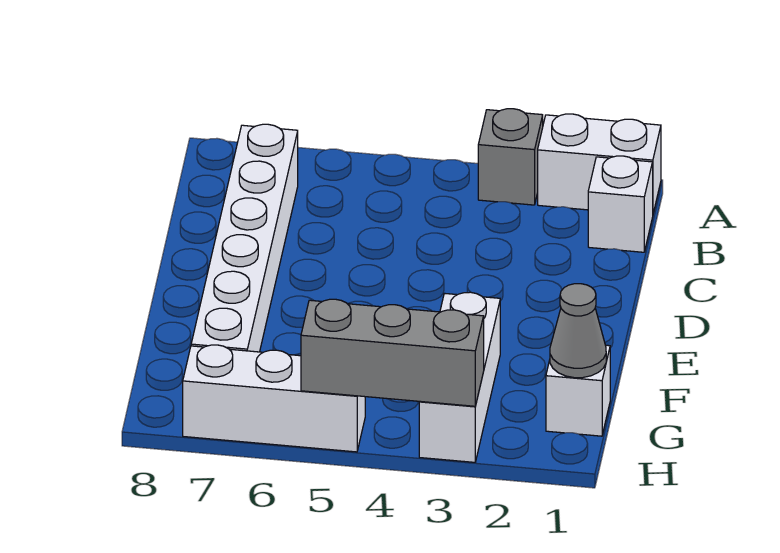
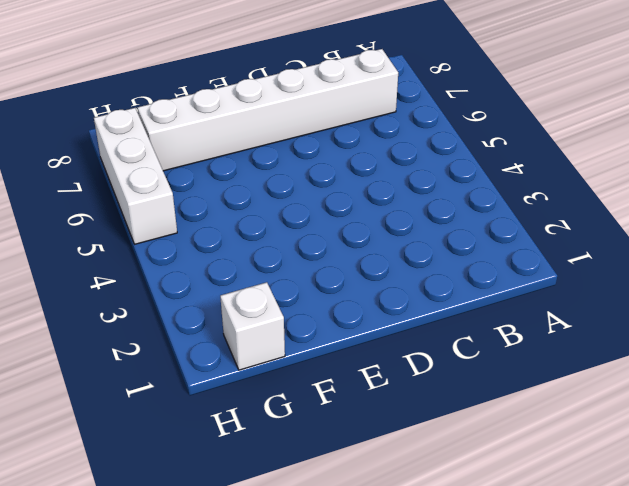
none -> white 1x2 brick [538,114,661,213]
none -> grey 1x1 brick [478,109,543,205]

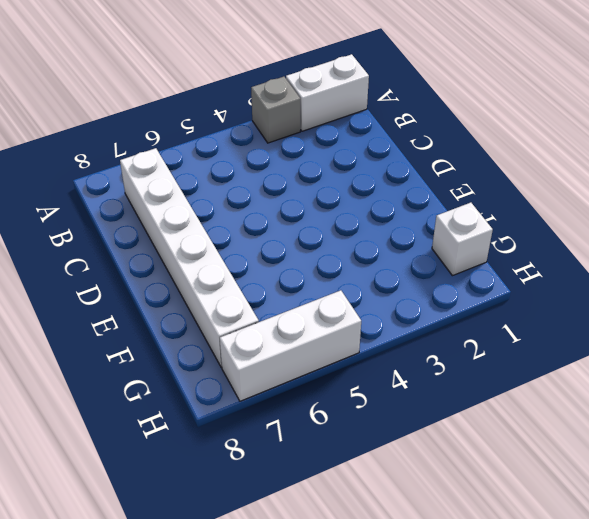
none -> white 1x1 brick [588,156,653,252]
none -> white 1x3 brick [419,292,500,462]

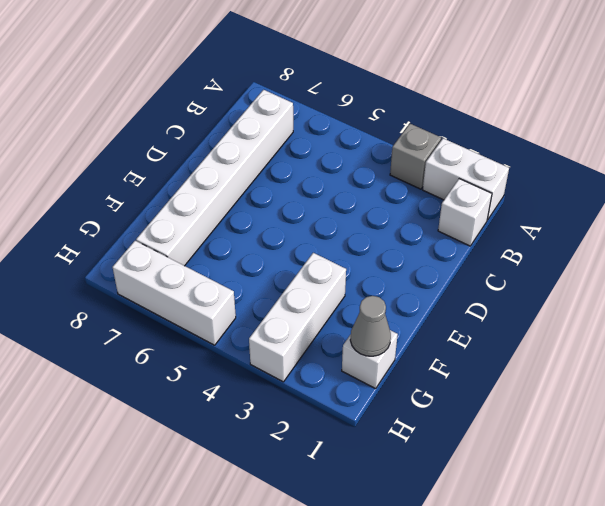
none -> grey 1x3 brick [301,299,484,406]

